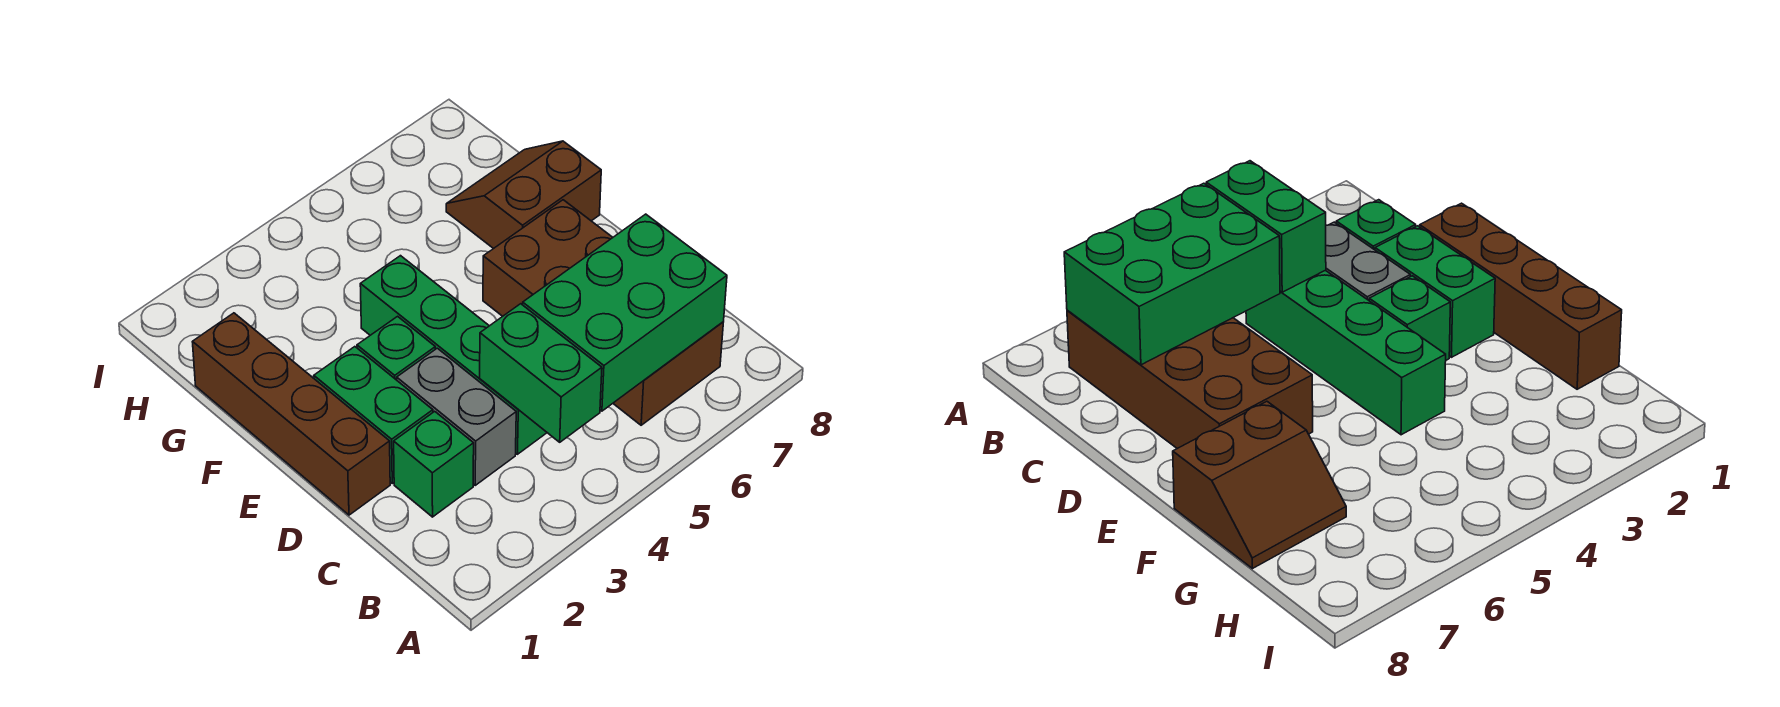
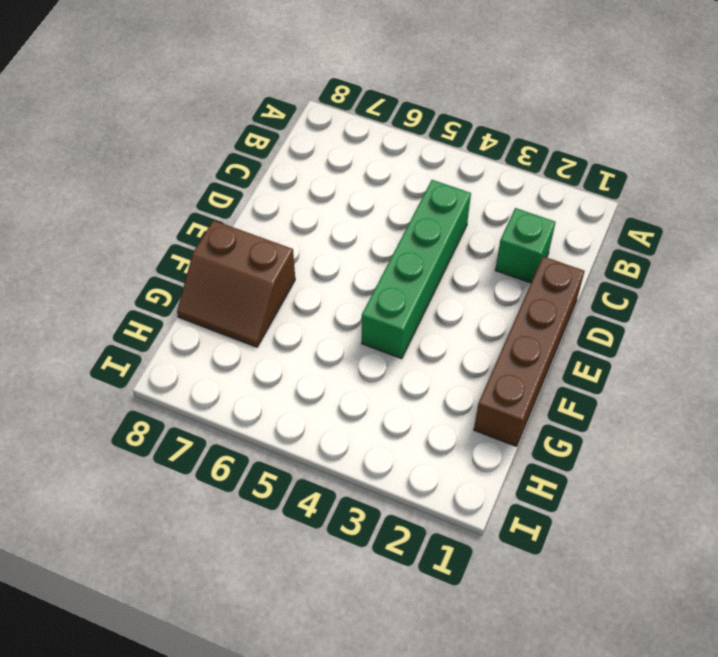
none -> brown 2x4 brick [483,200,723,425]
none -> grey 1x2 brick [397,348,516,485]

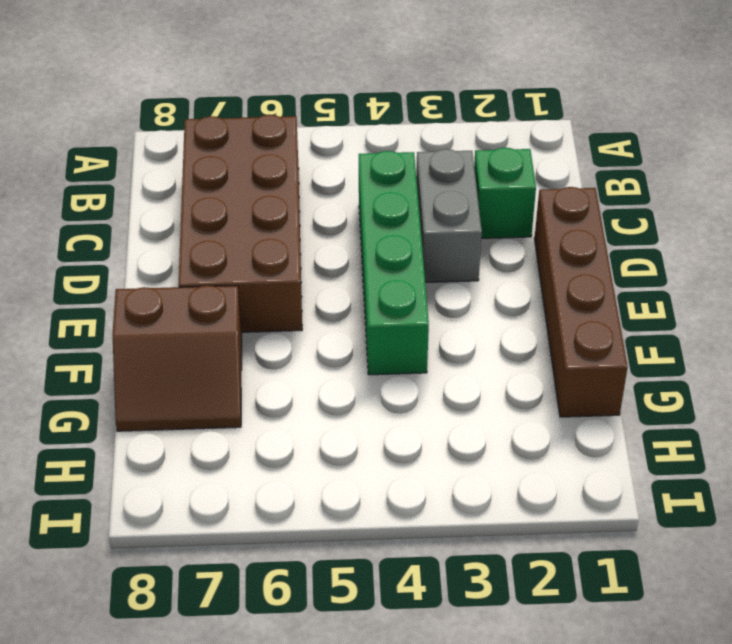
none -> green 1x2 brick [314,347,433,483]
none -> green 1x1 brick [357,316,435,380]

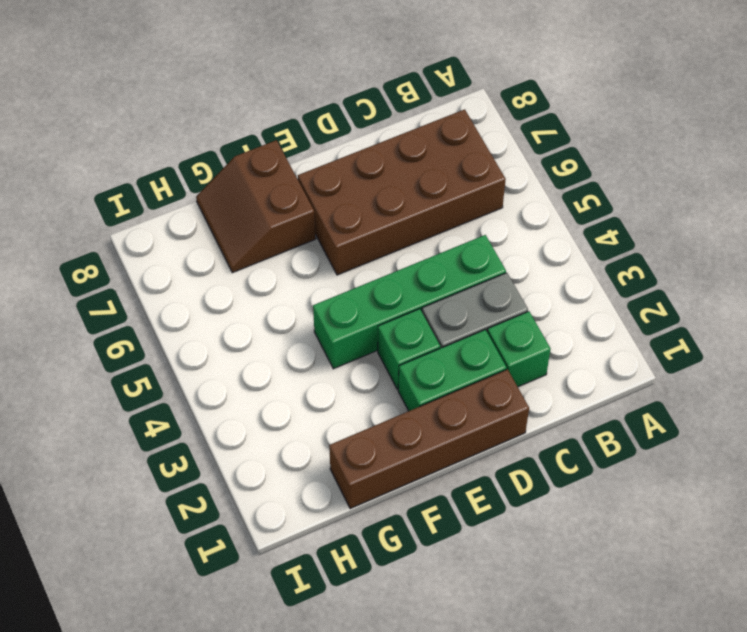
none -> green 1x2 brick [480,304,602,442]
none -> green 2x3 brick [523,214,727,411]

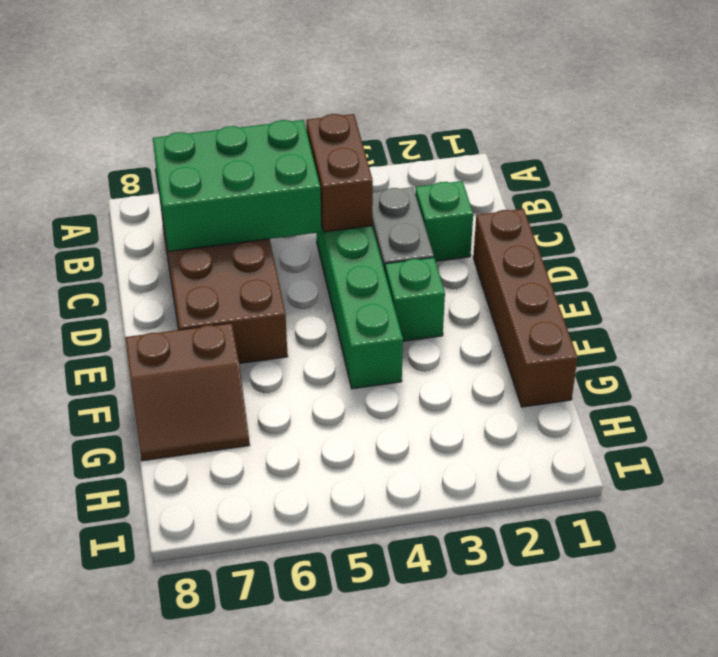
brown 1x2 brick [306,114,373,232] -> green 1x2 brick [480,304,602,442]
none -> green 1x2 brick [314,347,433,483]

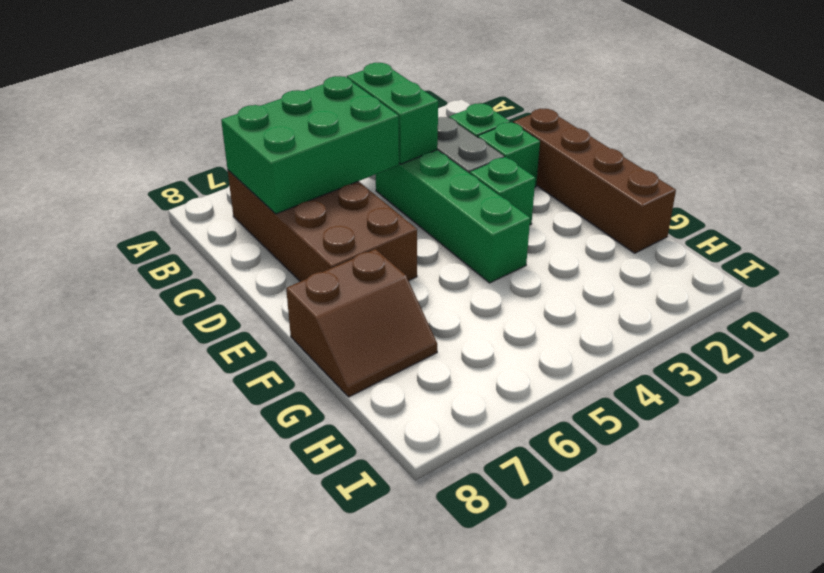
green 1x1 brick [477,122,540,187] -> green 1x2 brick [314,347,433,483]

